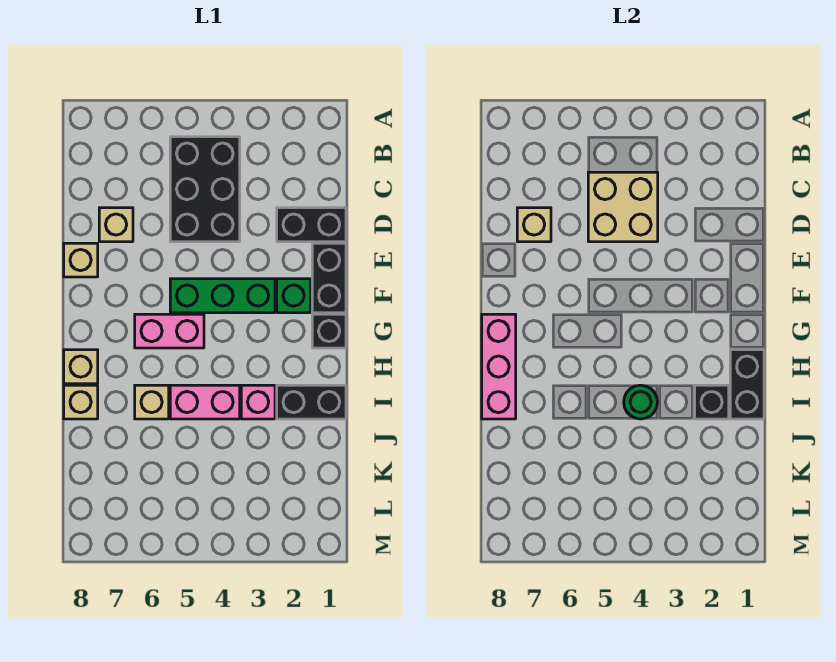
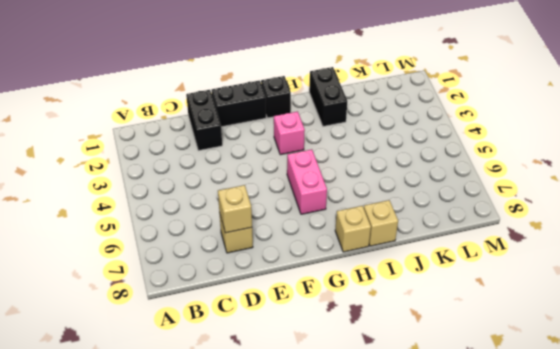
pink 1x1 brick [274,111,305,155] -> pink 1x1 brick moved to [241,385,275,419]
none -> black 2x3 brick [170,137,240,242]
none -> tan 1x1 brick [64,243,98,277]
none -> green 1x1 brick [277,279,311,313]

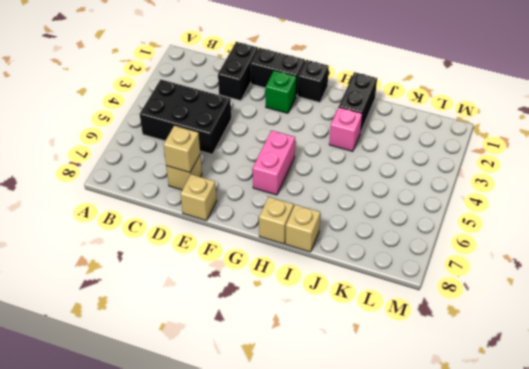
none -> green 1x3 brick [170,279,275,313]
none -> pink 1x2 brick [170,385,240,419]
none -> tan 1x1 brick [135,385,169,419]

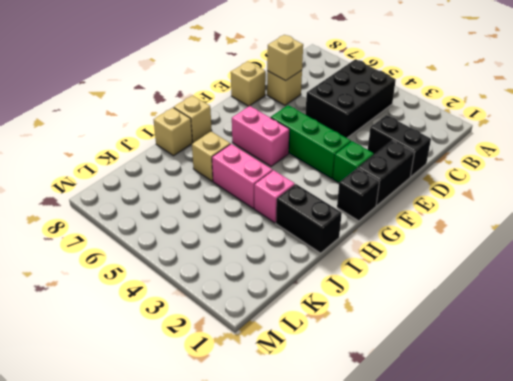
none -> tan 2x2 brick [588,172,658,242]
none -> pink 1x3 brick [482,314,516,419]
none -> black 1x2 brick [730,350,764,419]

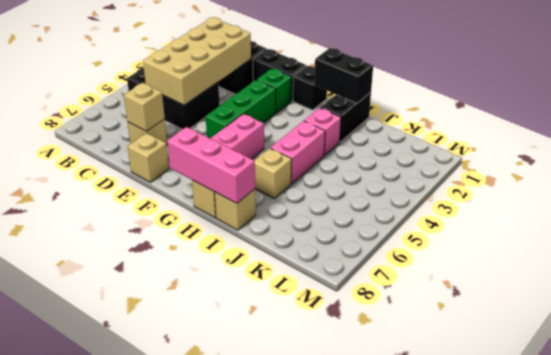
tan 2x4 brick [143,17,251,105] -> tan 2x2 brick [588,172,658,242]
none -> black 1x1 brick [695,385,729,419]
none -> green 1x1 round brick [624,385,657,419]

